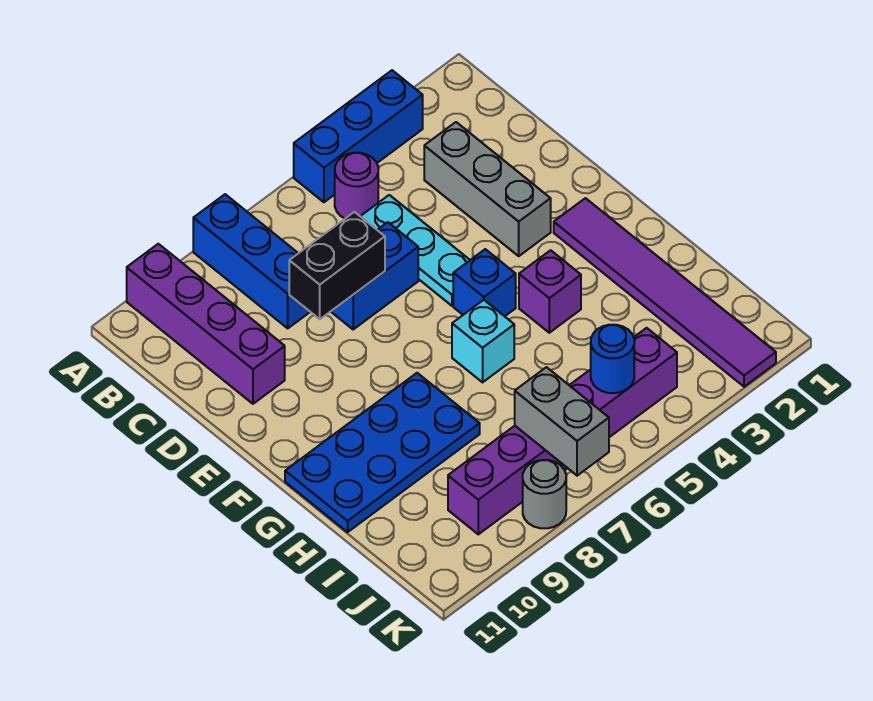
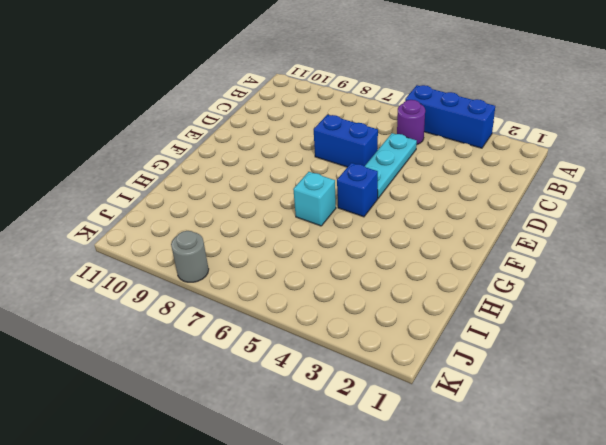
none -> blue 1x3 brick [193,194,310,328]
none -> purple 1x4 brick [127,244,285,404]
none -> grey 1x3 brick [424,122,551,256]

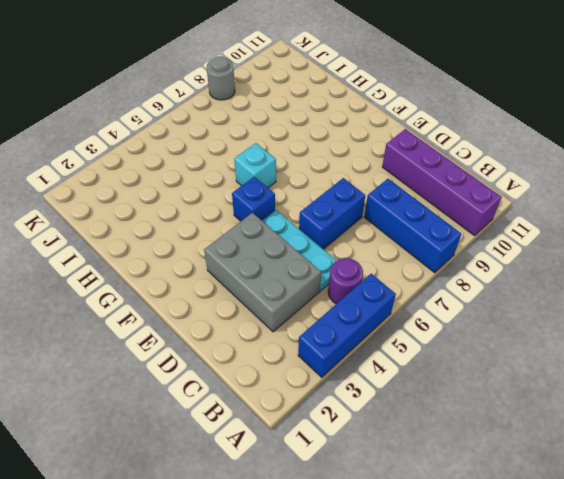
grey 2x3 brick [204,213,321,332] -> grey 1x3 brick [424,122,551,256]
none -> purple 1x6 tile [554,198,776,387]
none -> purple 1x1 brick [519,250,581,333]
none -> blue 2x4 plate [285,373,480,532]

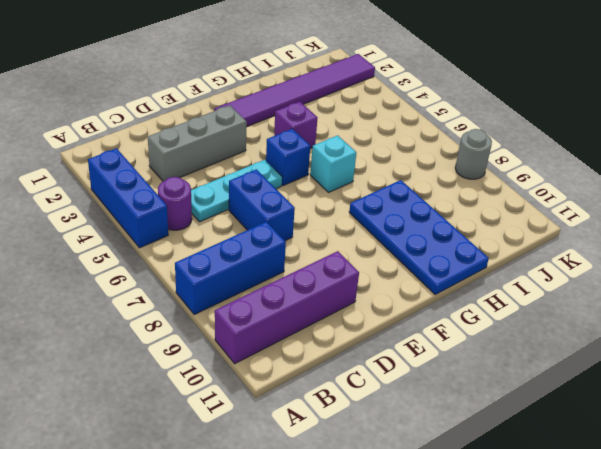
none -> purple 1x6 brick [448,328,677,534]
none -> black 1x2 brick [289,212,385,319]
none -> blue 1x1 round brick [591,325,634,393]

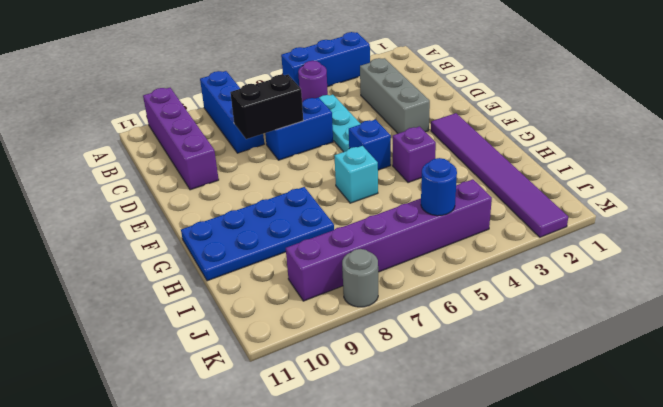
none -> grey 1x2 brick [515,367,609,476]

